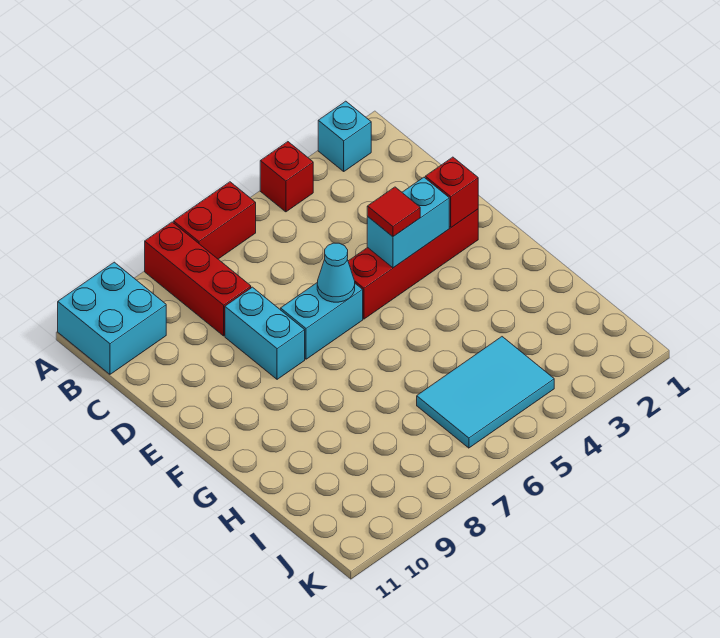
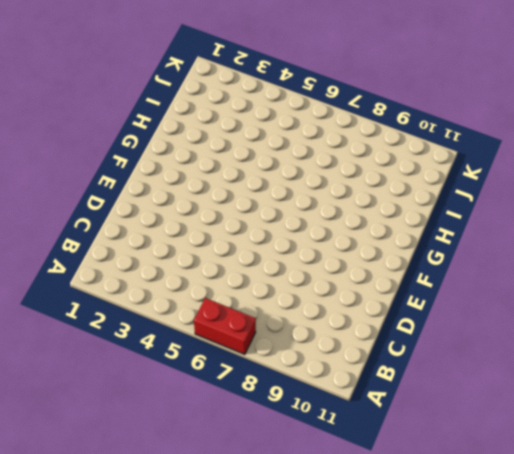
none -> cyan 1x1 brick [318,101,371,171]
none -> red 1x1 brick [260,142,313,212]
none -> red 1x3 brick [145,222,251,336]

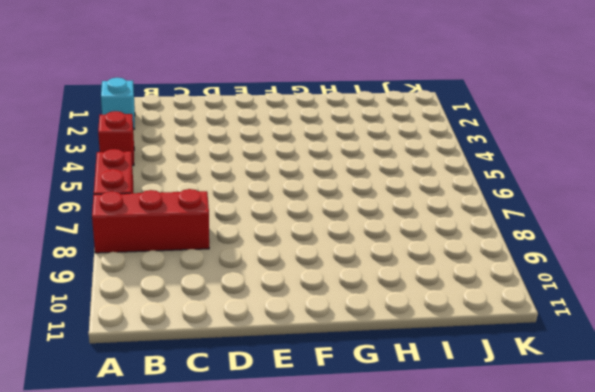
none -> cyan 2x2 brick [58,262,166,374]
none -> cyan 1x2 brick [225,287,305,379]
none -> red 1x4 brick [348,209,478,319]

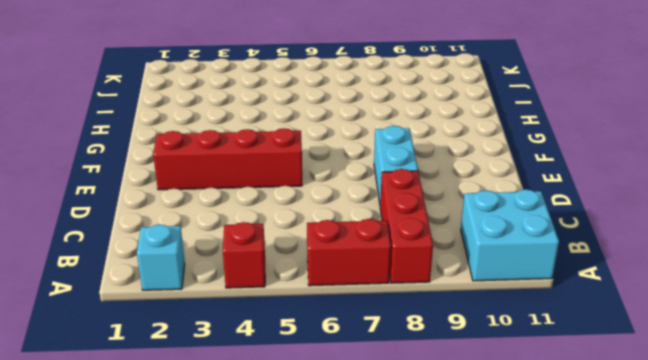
none -> cyan 1x2 brick [281,282,363,359]
none -> cyan 2x3 tile [417,337,554,448]
none -> red 1x1 brick [425,157,478,227]

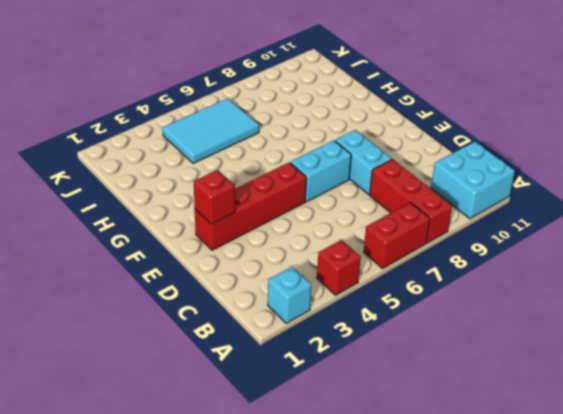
none -> cyan 1x2 brick [367,177,449,268]
none -> cyan 1x1 cone [317,243,355,302]
none -> red 1x1 tile [367,187,420,237]

